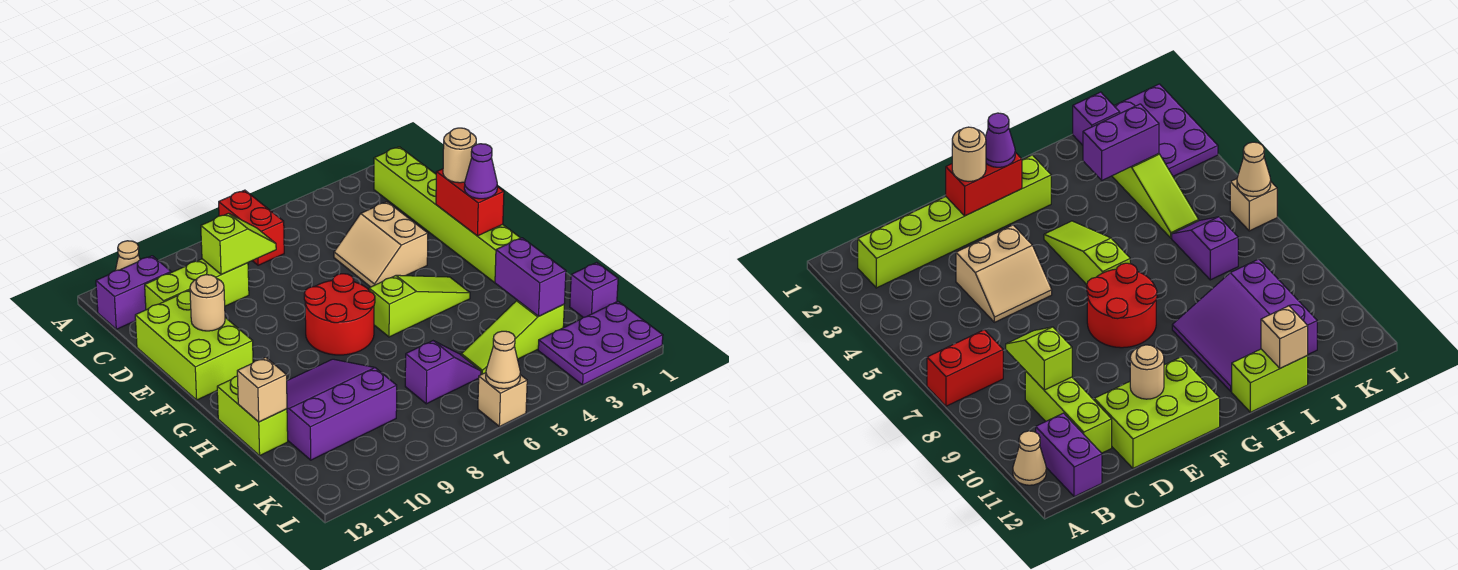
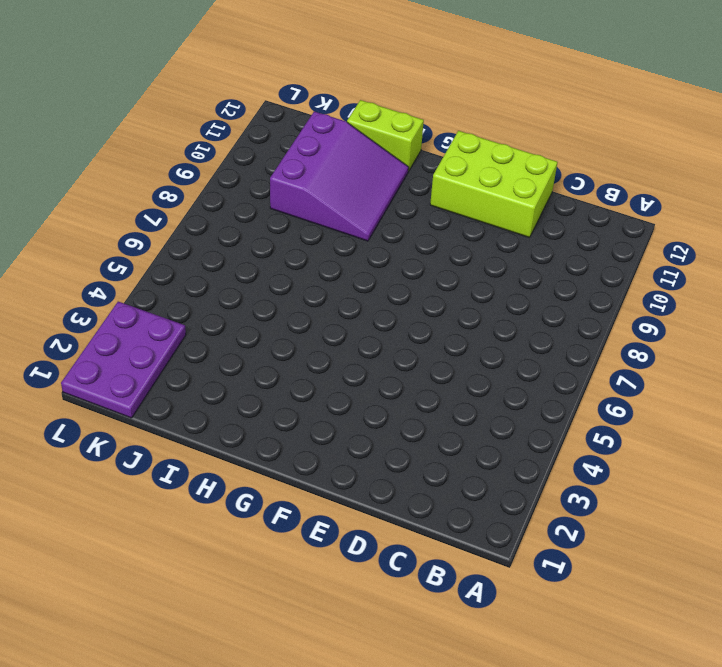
none -> red 1x2 brick [219,190,284,265]
none -> tan 1x1 cone [115,241,140,271]
none -> lime 1x6 brick [374,147,520,283]

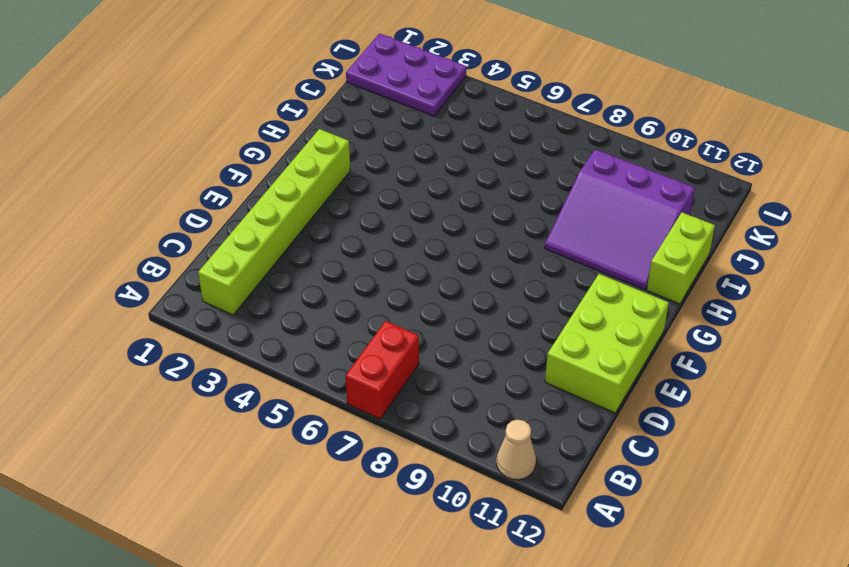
none -> purple 1x2 brick [96,256,171,329]
none -> lime 1x3 brick [145,259,249,310]
none -> tan 2x2 slope [334,202,428,287]

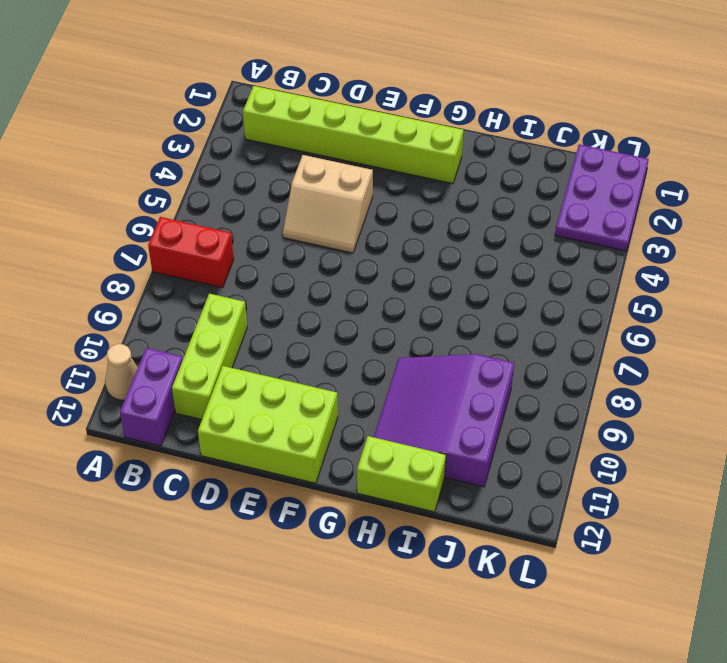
none -> red 2x2 round brick [304,274,375,355]
none -> lime 1x3 slope [369,275,470,337]
none -> purple 1x1 brick [570,262,618,317]

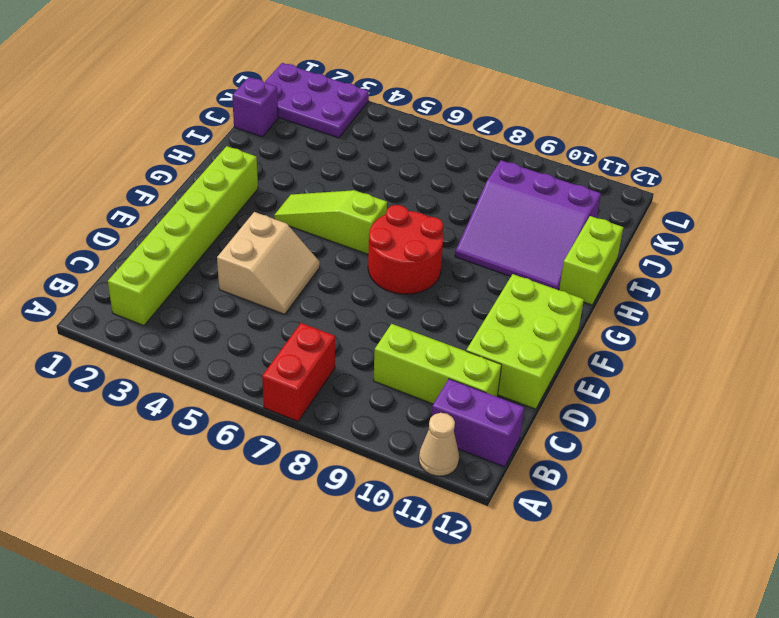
none -> lime 1x3 slope [461,300,564,375]
none -> purple 1x2 slope [405,341,481,404]
none -> tan 1x1 brick [478,373,527,427]

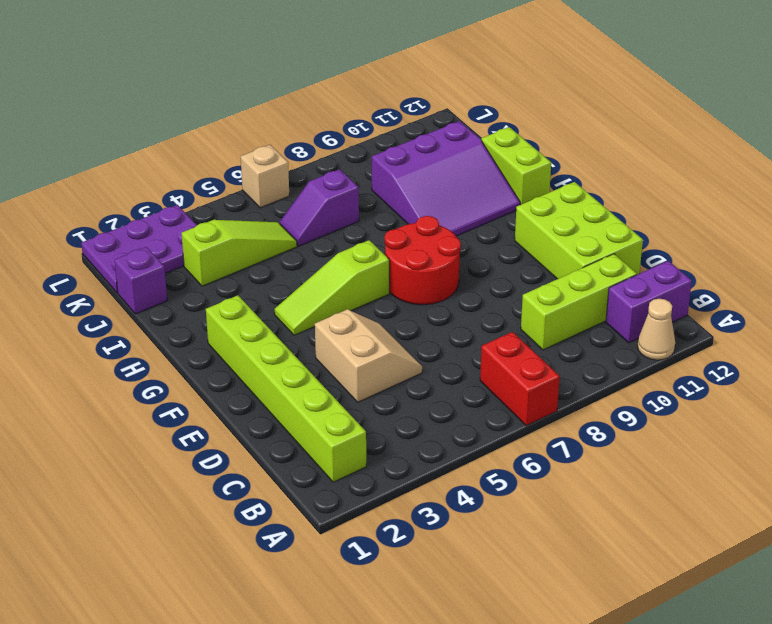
none -> lime 1x2 slope [201,213,276,275]
none -> red 1x2 brick [436,169,504,236]
none -> tan 1x1 round brick [190,275,225,331]

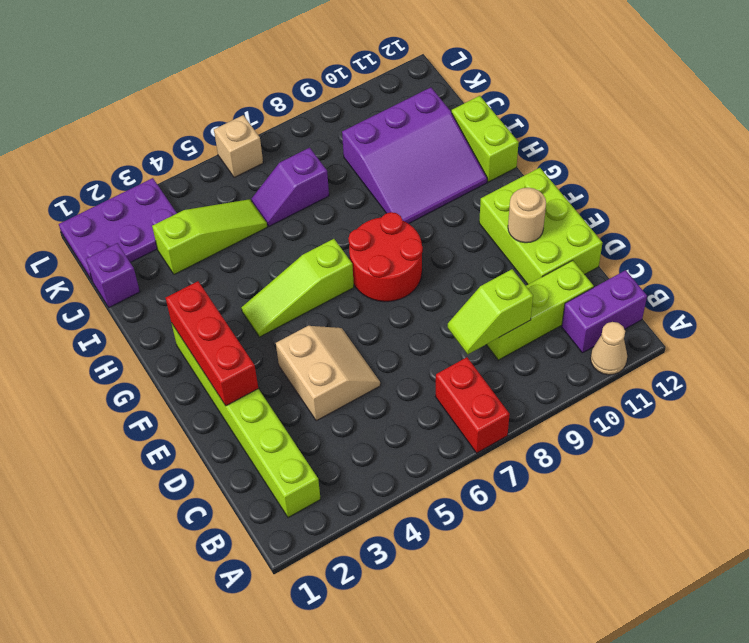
red 1x3 brick [166,281,258,406] -> red 1x2 brick [436,169,504,236]
none -> purple 1x2 brick [495,238,566,316]
none -> tan 1x1 brick [237,357,287,422]
none -> tan 1x1 cone [486,331,520,389]

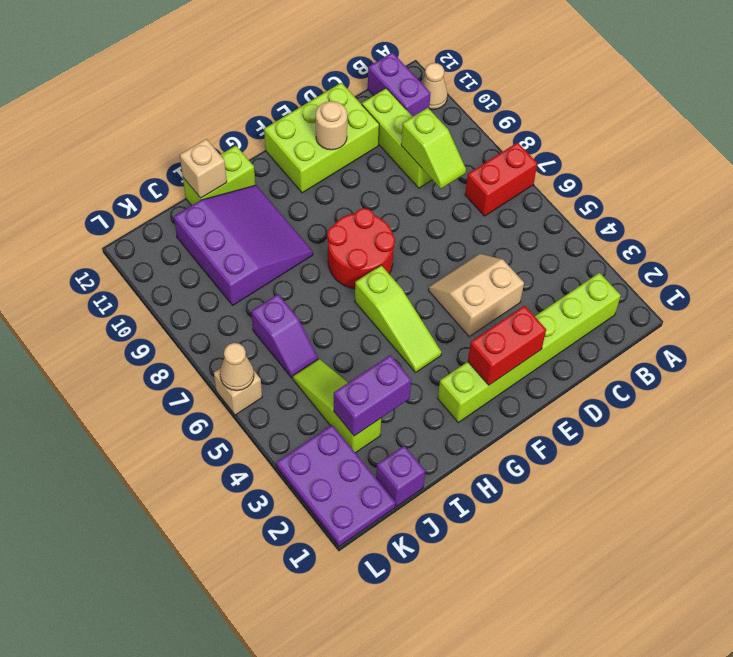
none -> tan 1x1 round brick [443,128,476,183]
none -> purple 1x1 cone [464,144,497,199]

